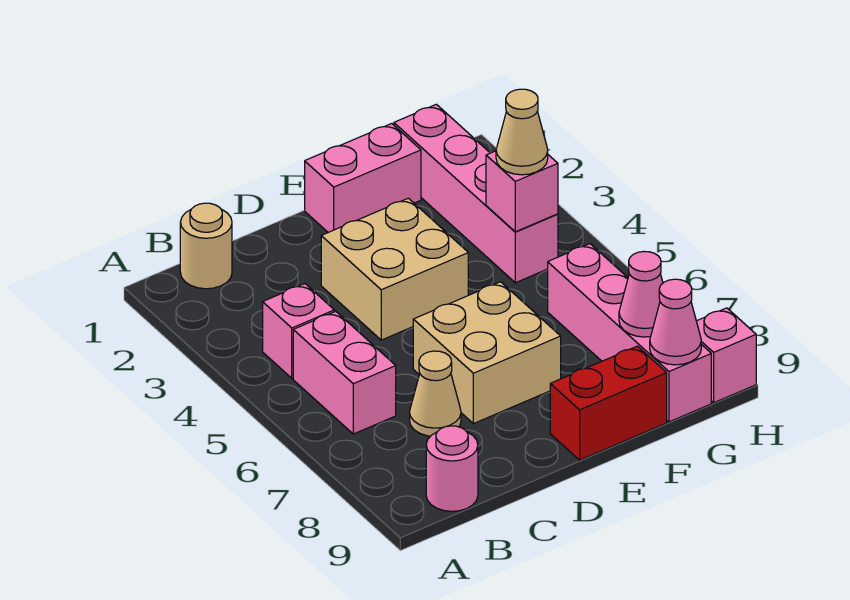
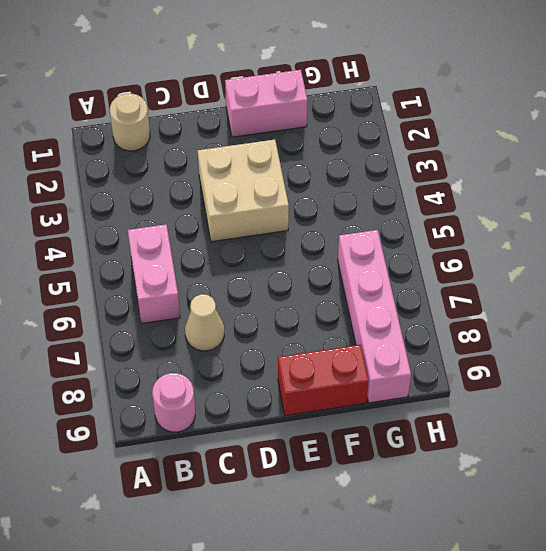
none -> pink 1x1 brick [263,284,334,378]
none -> tan 2x2 brick [413,282,561,424]
none -> pink 1x4 brick [394,104,558,283]

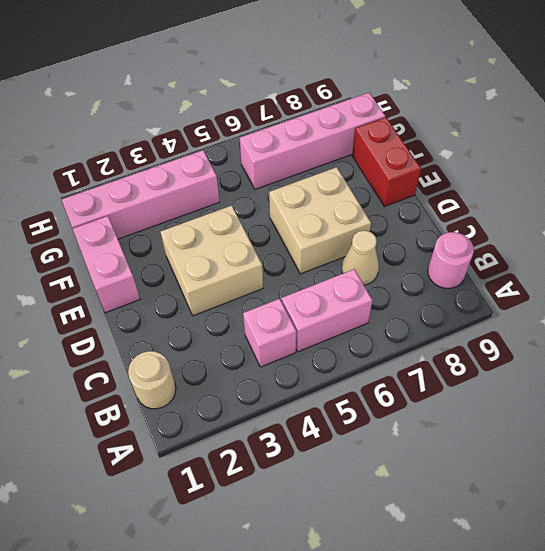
none -> pink 1x1 brick [697,308,756,403]
none -> pink 1x1 brick [486,151,558,232]
none -> pink 1x1 cone [619,251,663,337]

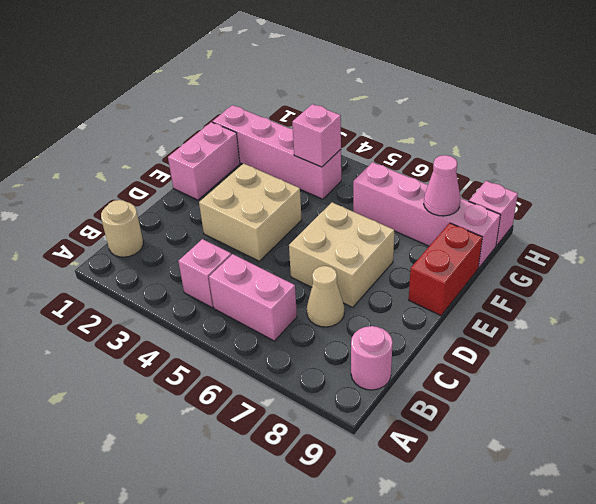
none -> pink 1x1 cone [650,279,701,365]
none -> tan 1x1 cone [496,89,548,175]

